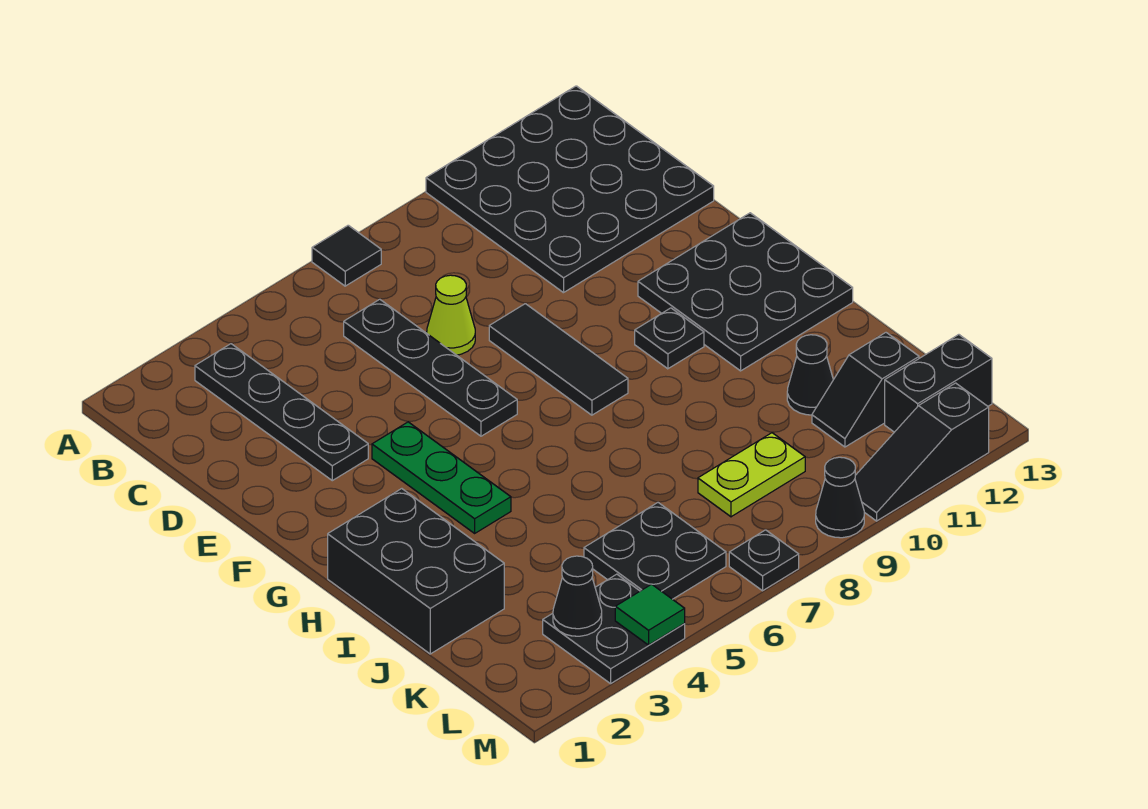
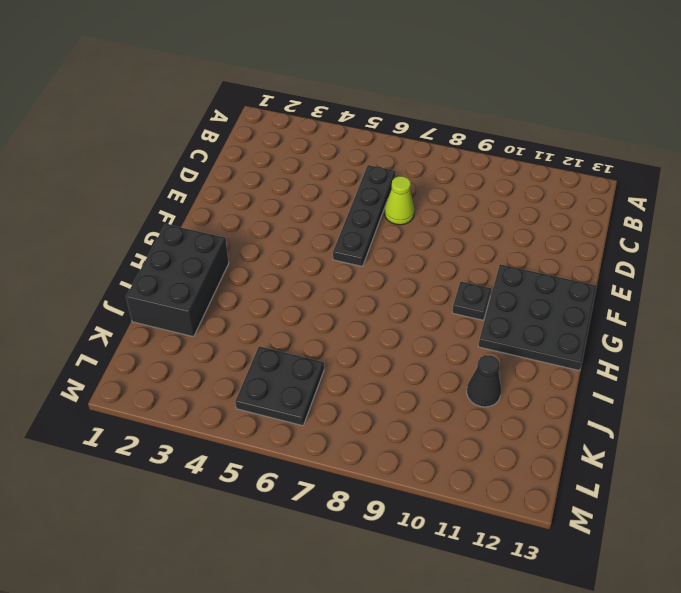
none -> black 1x1 tile [312,225,381,286]
none -> black 4x4 plate [426,86,714,293]
none -> black 1x4 plate [195,344,368,481]

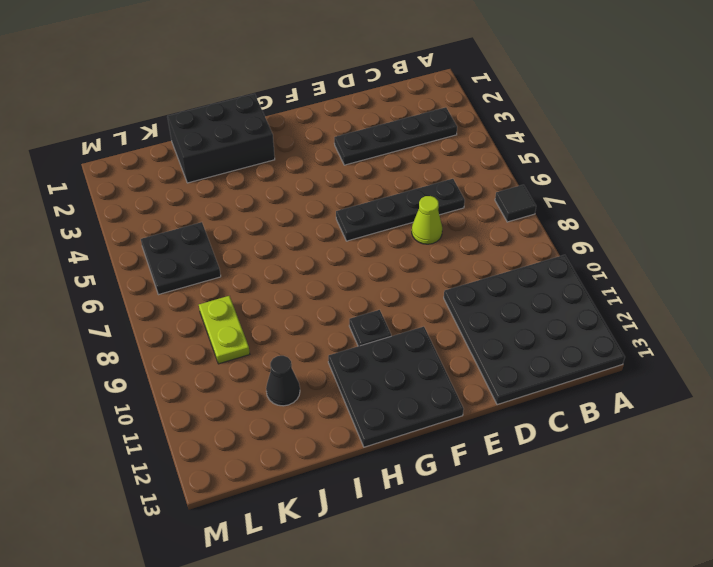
none -> black 1x3 tile [489,304,628,415]
none -> green 1x3 plate [372,422,511,533]
none -> black 1x2 slope [812,333,919,447]

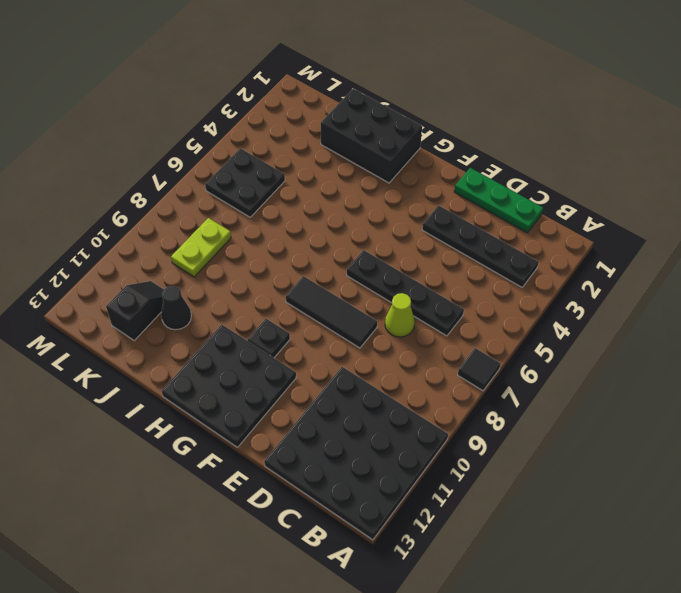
green 1x3 plate [454,168,543,233] -> green 1x3 plate moved to [372,422,511,533]
none -> black 2x2 plate [543,574,685,684]
none -> black 1x2 brick [885,335,992,432]
none -> black 1x1 plate [729,530,799,591]

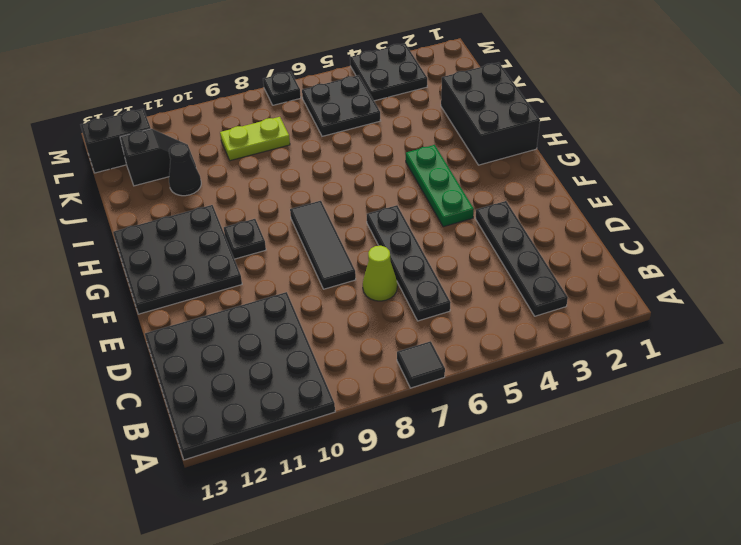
none -> black 1x1 cone [816,457,864,538]
none -> black 1x3 slope [855,383,989,521]
none -> black 1x1 cone [553,556,602,636]

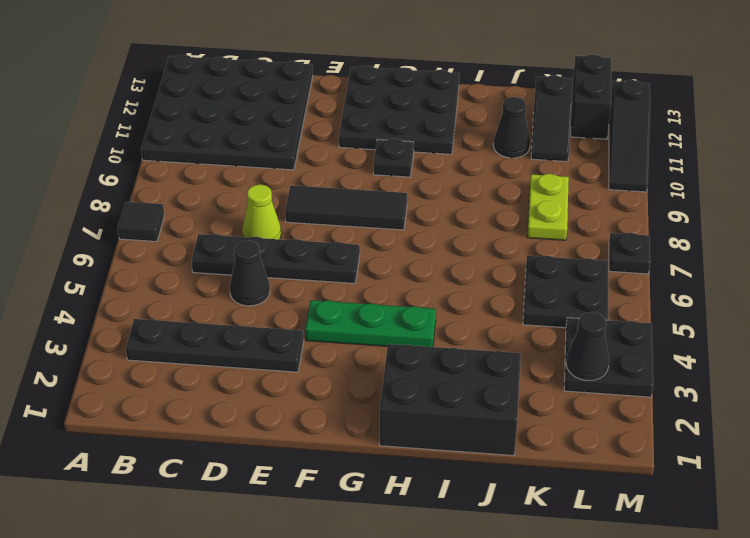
black 1x1 cone [230,240,270,306] -> black 1x1 cone moved to [816,457,864,538]
none -> green 1x1 tile [615,584,685,645]

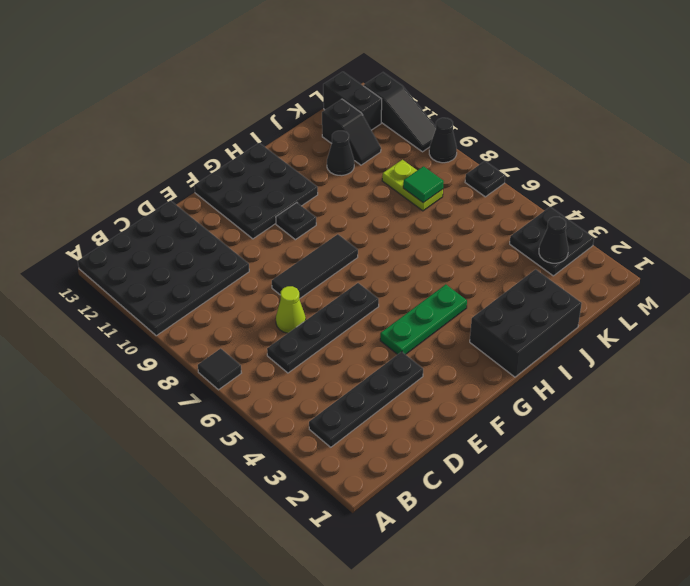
green 1x1 tile [403,166,444,203] -> green 1x1 tile moved to [615,584,685,645]
none -> black 2x2 plate [584,503,726,599]

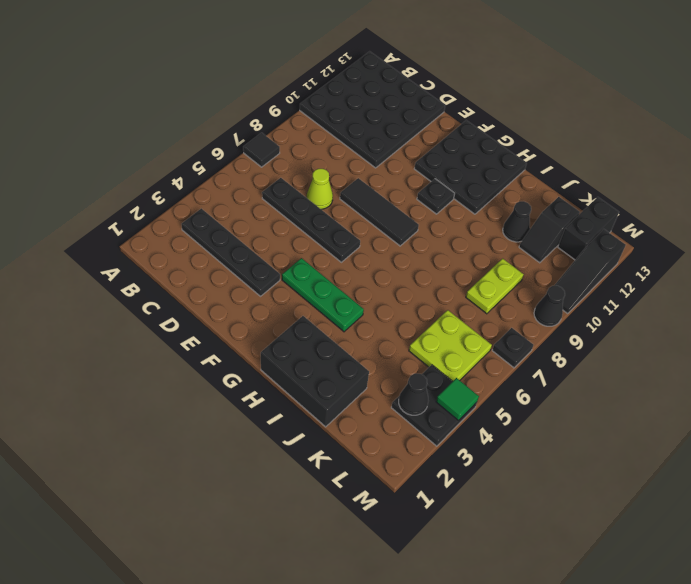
lime 2x2 plate [409,310,492,382] -> black 2x2 plate [584,503,726,599]

